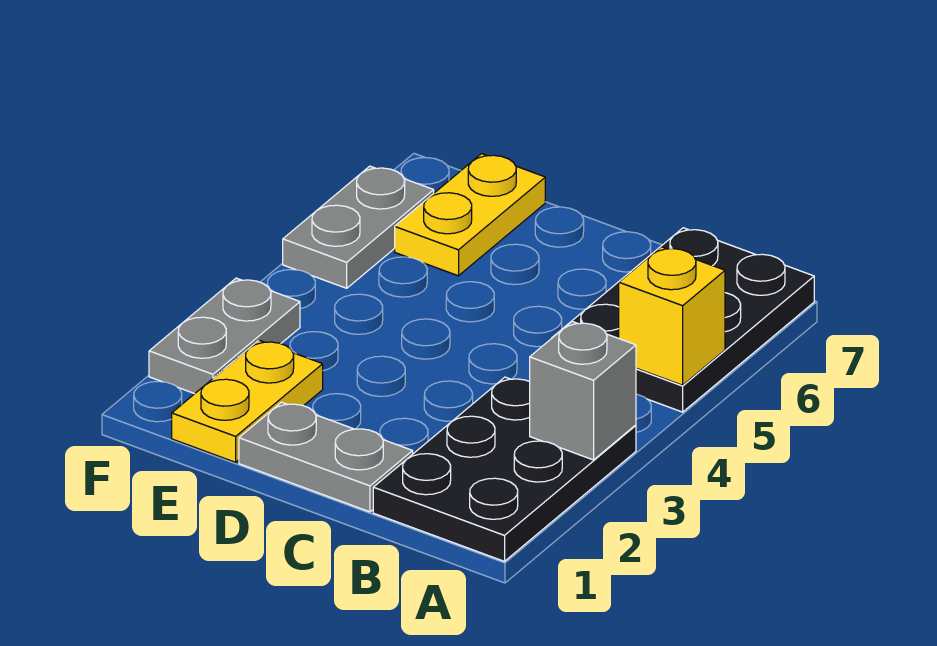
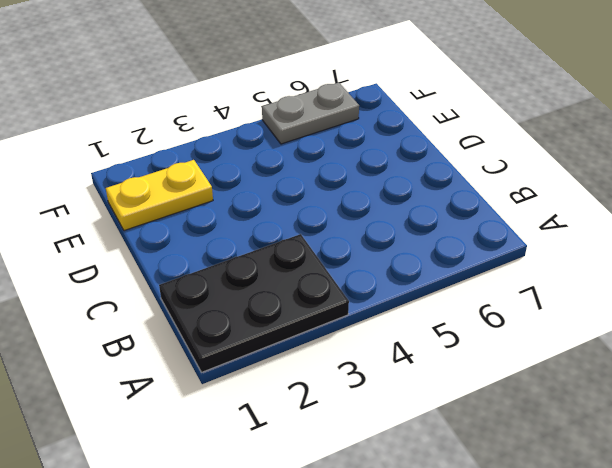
none -> black 2x3 plate [552,228,814,412]
none -> grey 1x2 plate [239,402,413,512]

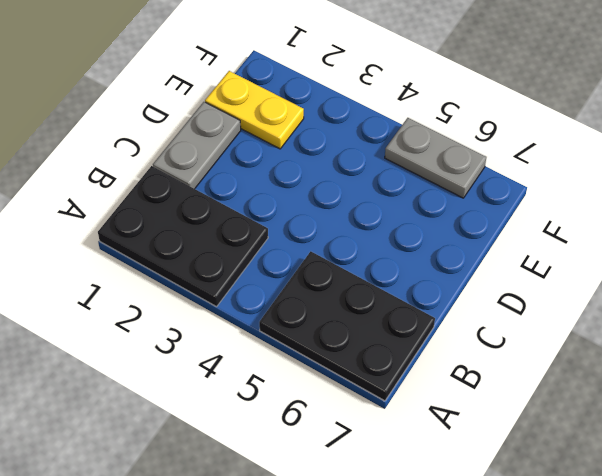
none -> yellow 1x2 plate [395,154,545,276]
none -> grey 1x2 plate [149,278,300,394]

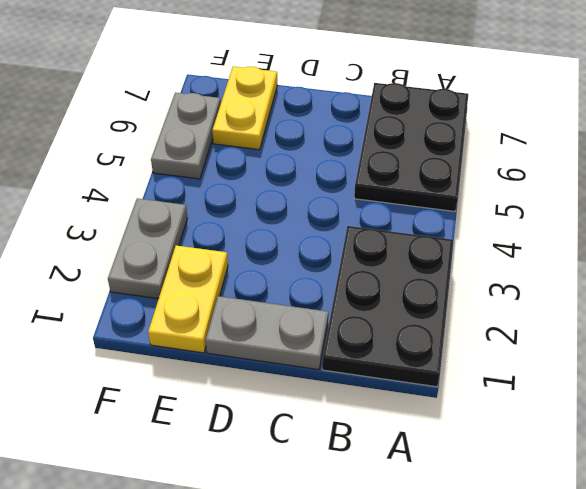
none -> grey 1x1 brick [530,322,636,460]
none -> yellow 1x1 brick [619,247,725,385]

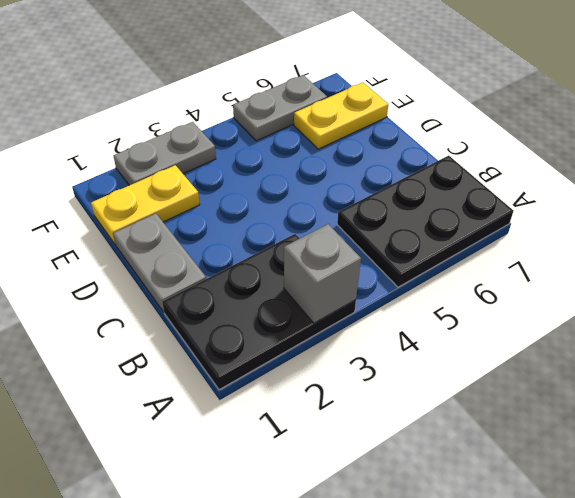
none -> yellow 1x1 brick [619,247,725,385]

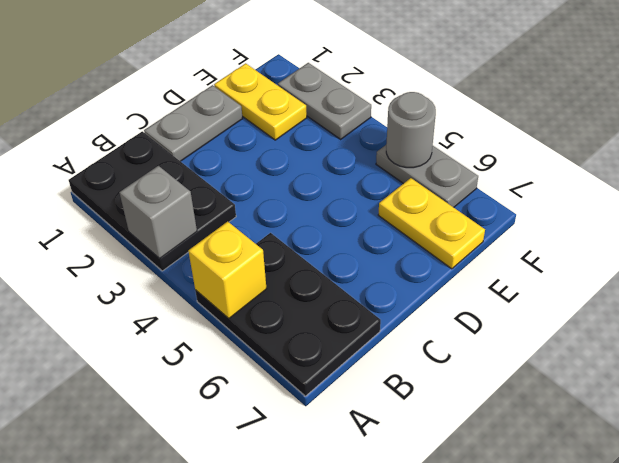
grey 1x1 round brick [386,92,436,168] -> none

